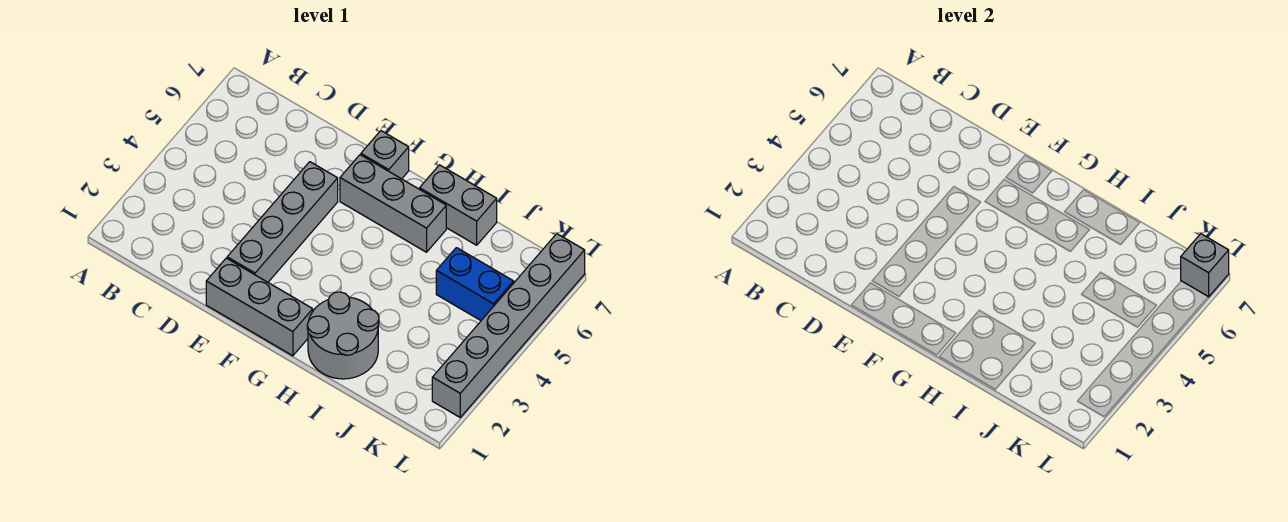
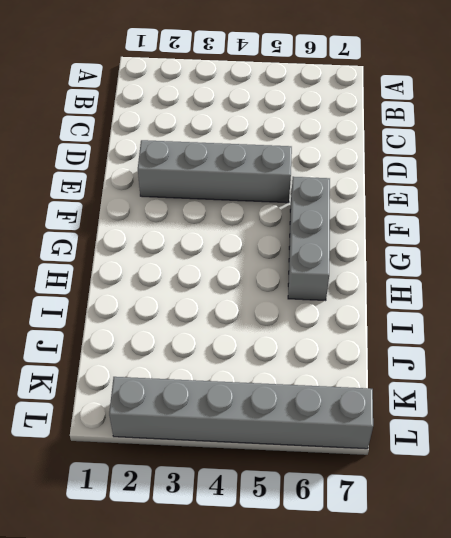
none -> grey 1x3 brick [206,258,313,356]
none -> grey 1x1 brick [361,131,409,179]

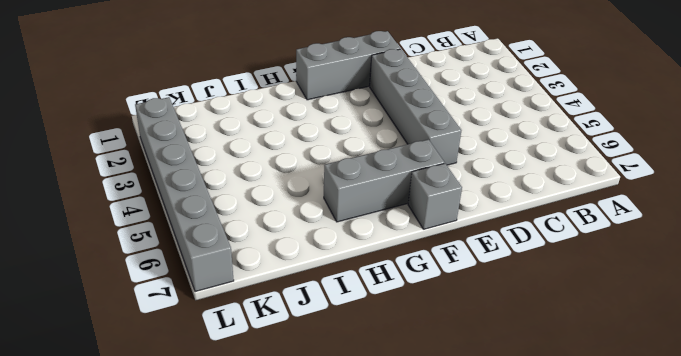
none -> grey 2x2 round brick [307,292,379,379]
none -> grey 1x2 brick [420,165,497,245]

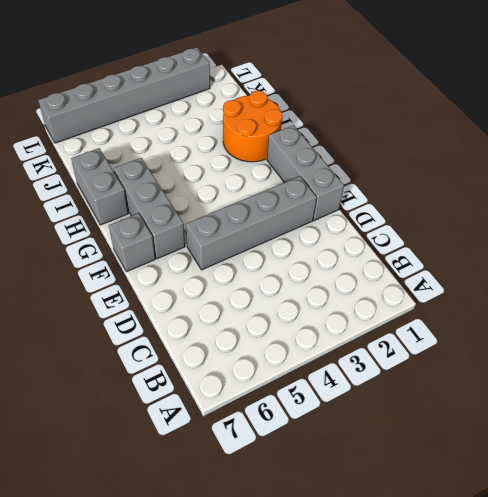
orange 2x2 round brick [223,91,283,162] -> grey 2x2 round brick [307,292,379,379]
none -> blue 1x2 brick [436,248,514,320]
none -> grey 1x1 brick [1181,234,1229,297]

